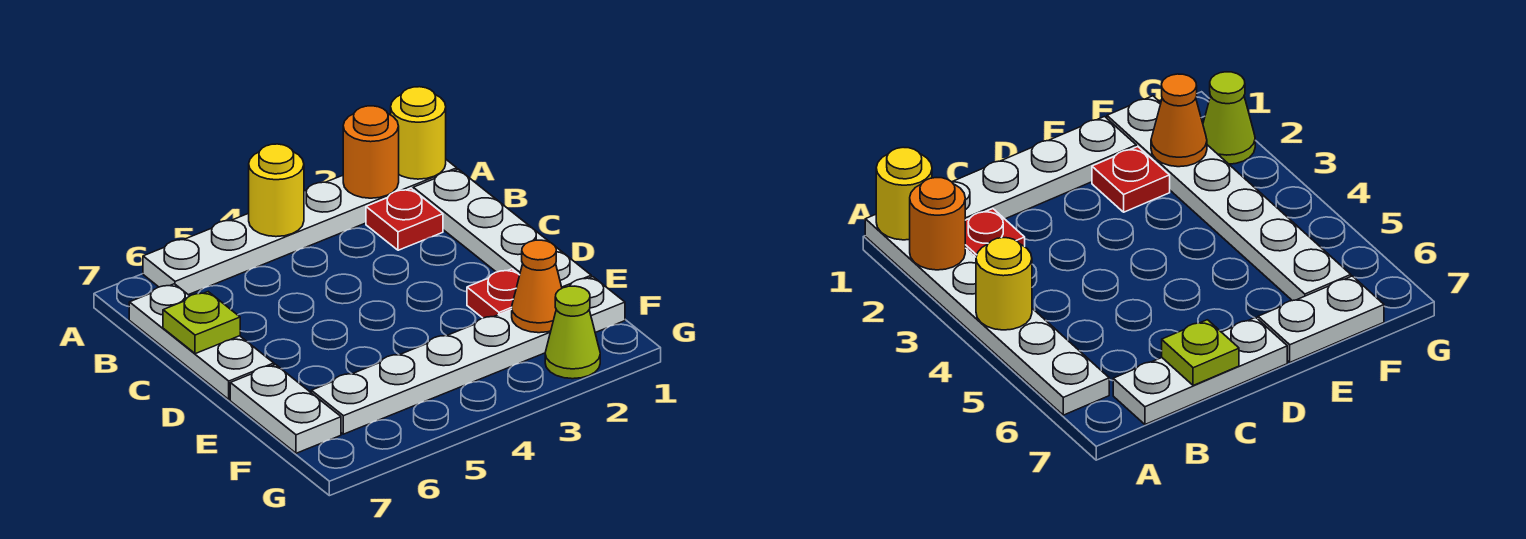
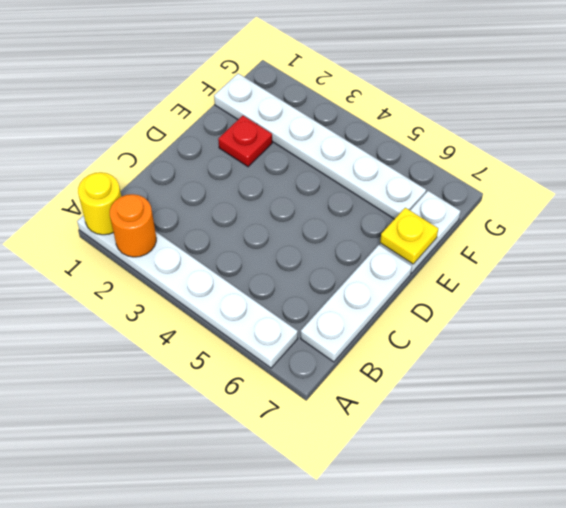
yellow 1x1 plate [380,208,438,264] -> none
none -> white 1x4 plate [413,169,591,288]
none -> red 1x1 plate [366,188,443,250]
none -> lime 1x1 cone [545,286,600,379]

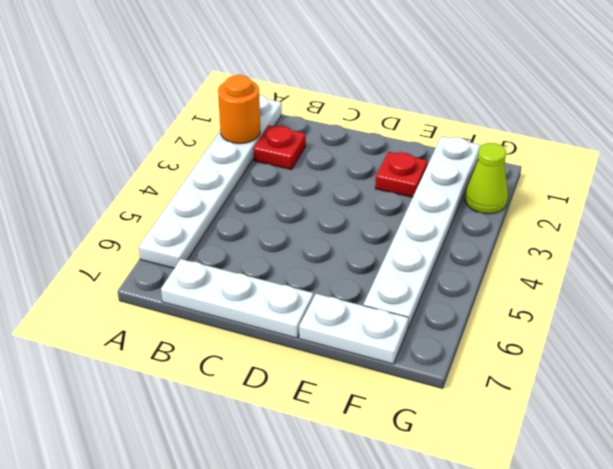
none -> white 1x4 plate [413,169,591,288]
none -> yellow 1x1 round brick [391,87,446,179]
none -> yellow 1x1 round brick [249,144,304,237]

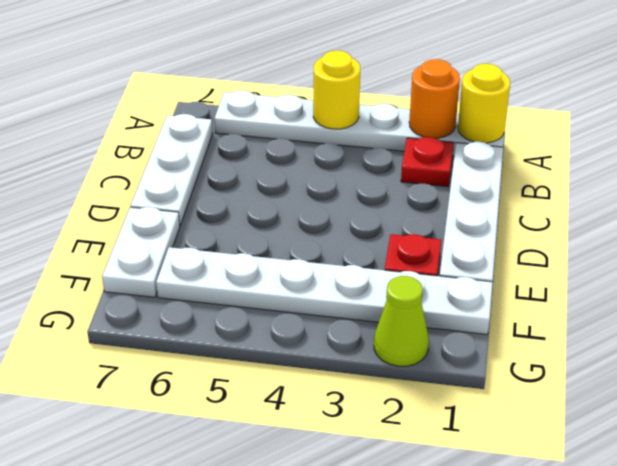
none -> lime 1x1 plate [163,292,240,354]
none -> orange 1x1 cone [512,240,562,333]

